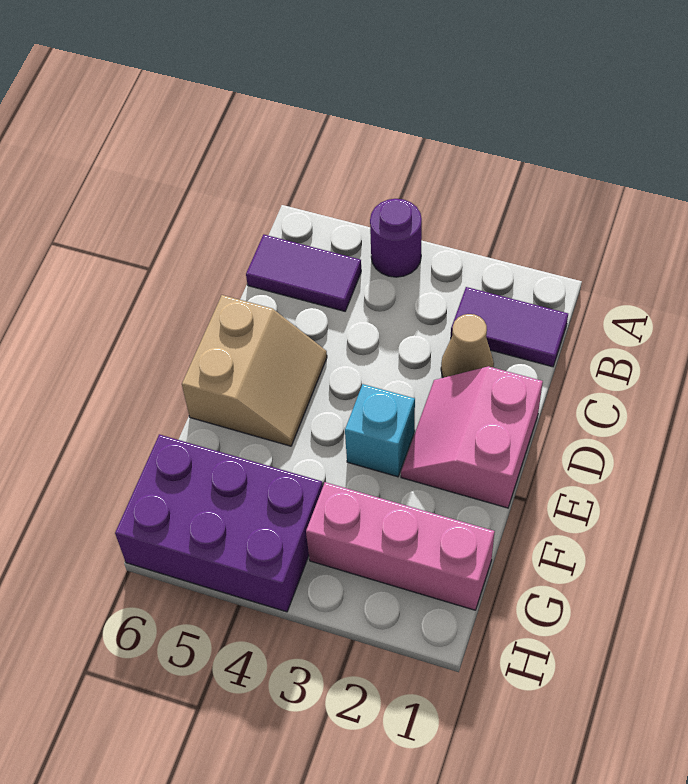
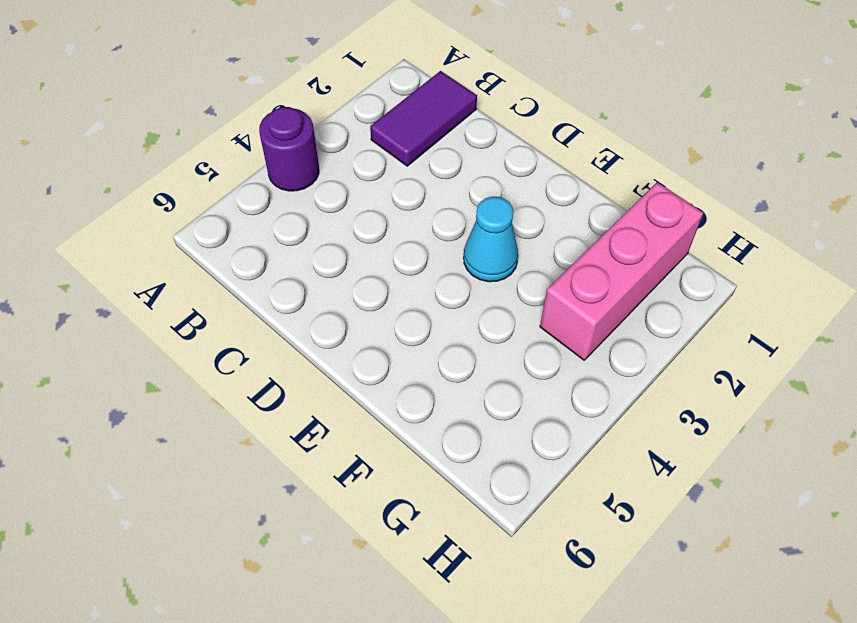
cyan 1x1 cone [464,197,518,282] -> cyan 1x1 brick [345,384,415,477]
none -> purple 1x2 tile [246,235,361,311]
none -> tan 1x1 cone [441,314,494,378]

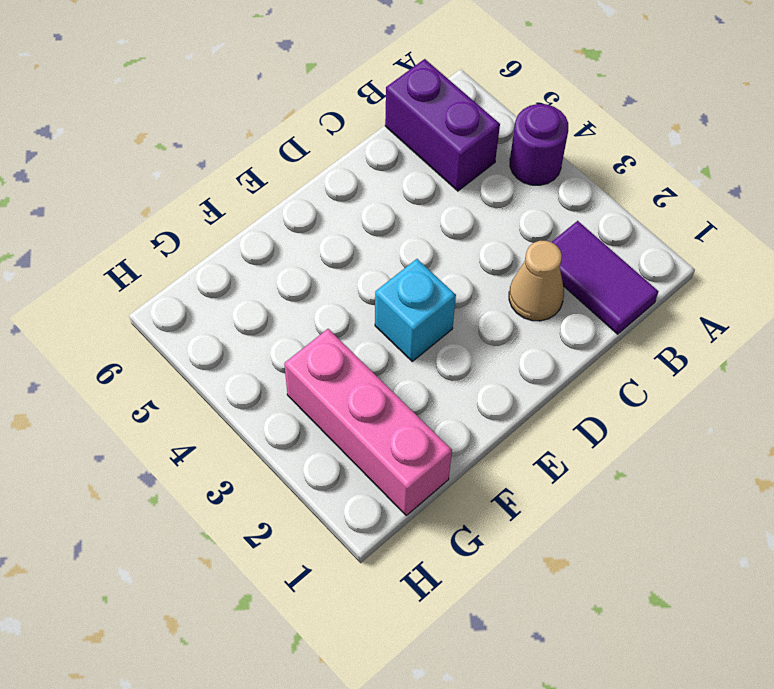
purple 1x2 brick [385,59,500,191] -> purple 1x2 tile [246,235,361,311]
none -> pink 2x2 slope [401,366,543,508]
none -> tan 2x2 slope [182,295,327,446]

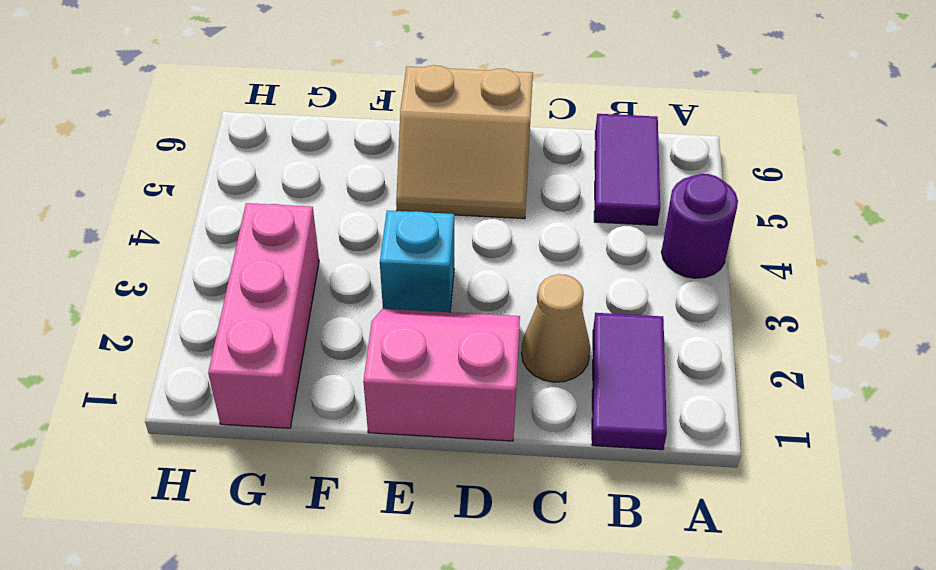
none -> purple 2x3 brick [115,434,323,612]

